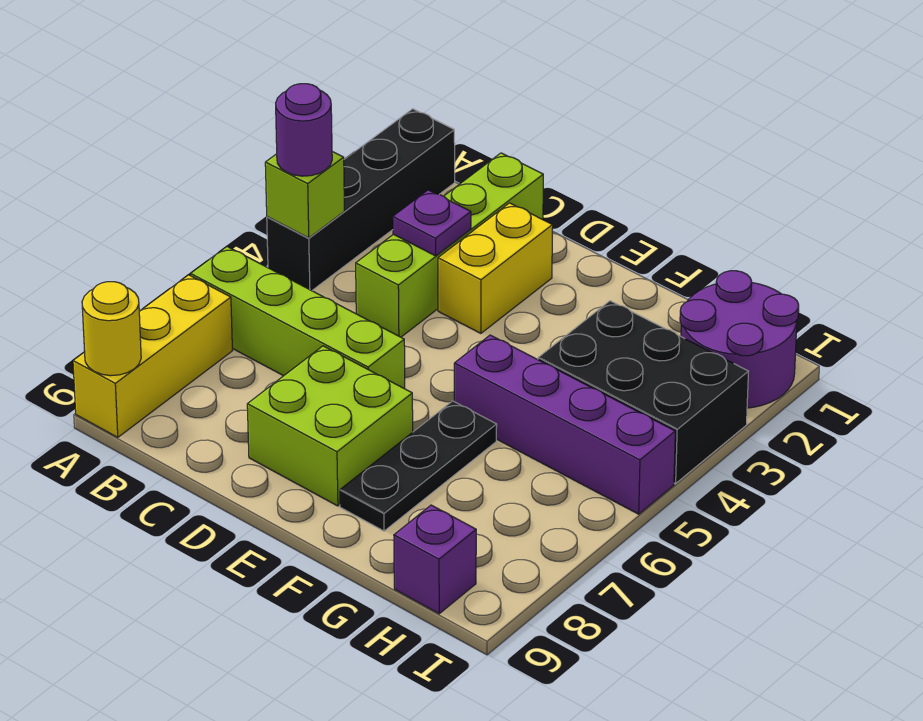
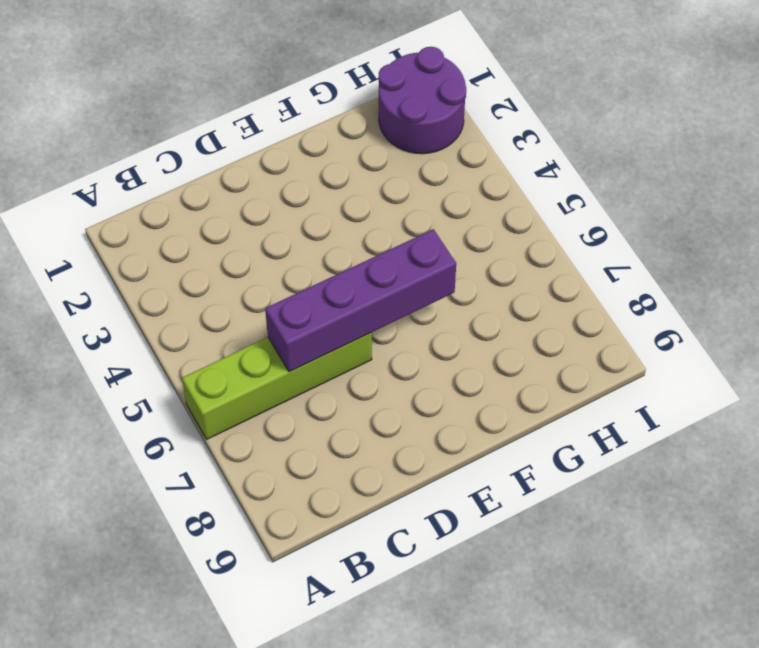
purple 1x4 brick [265,229,456,372] -> purple 1x4 brick moved to [454,335,675,514]
none -> black 1x4 brick [267,109,455,291]
none -> yellow 1x3 brick [73,275,232,437]
none -> lime 1x4 brick [356,153,543,337]

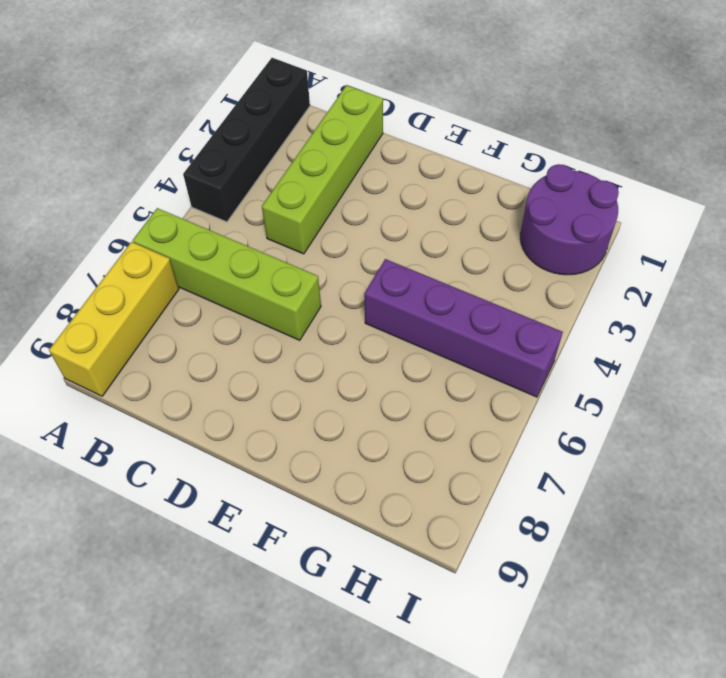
none -> yellow 1x2 brick [438,203,553,333]
none -> lime 2x2 brick [247,346,413,506]
none -> black 1x3 plate [340,401,497,531]

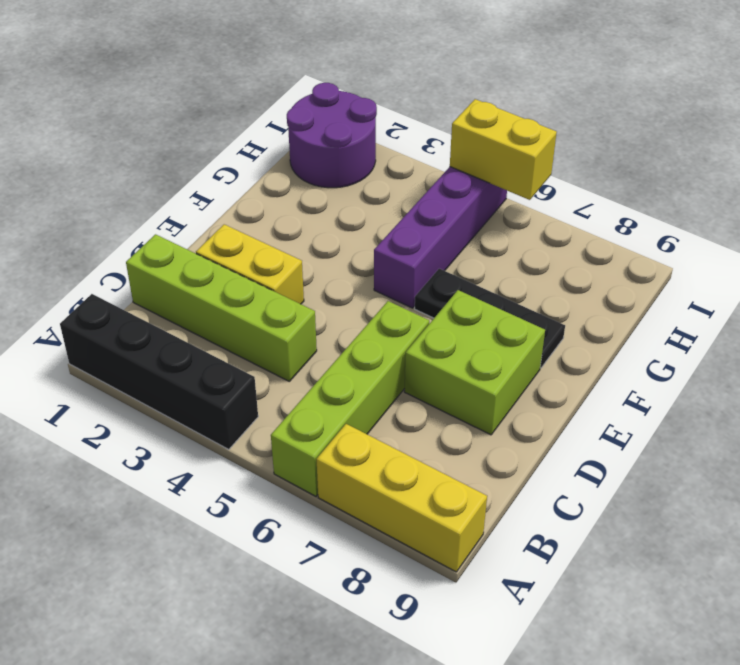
yellow 1x2 brick [450,99,557,200] -> none
none -> black 2x3 brick [538,301,749,484]
none -> purple 1x1 brick [394,505,476,614]
none -> lime 1x1 brick [265,152,344,238]

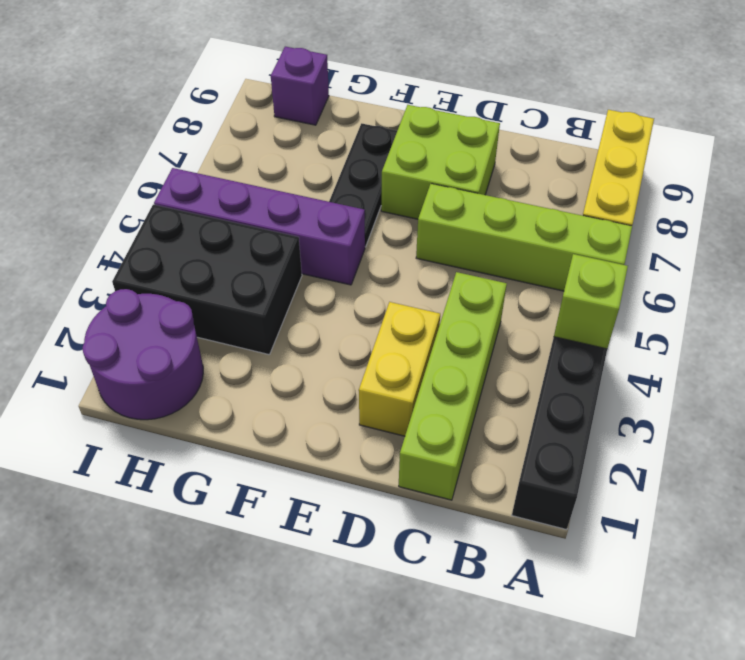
none -> yellow 1x1 round brick [82,282,141,376]
none -> purple 1x1 plate [393,190,471,256]
none -> purple 1x1 round brick [276,84,332,176]

